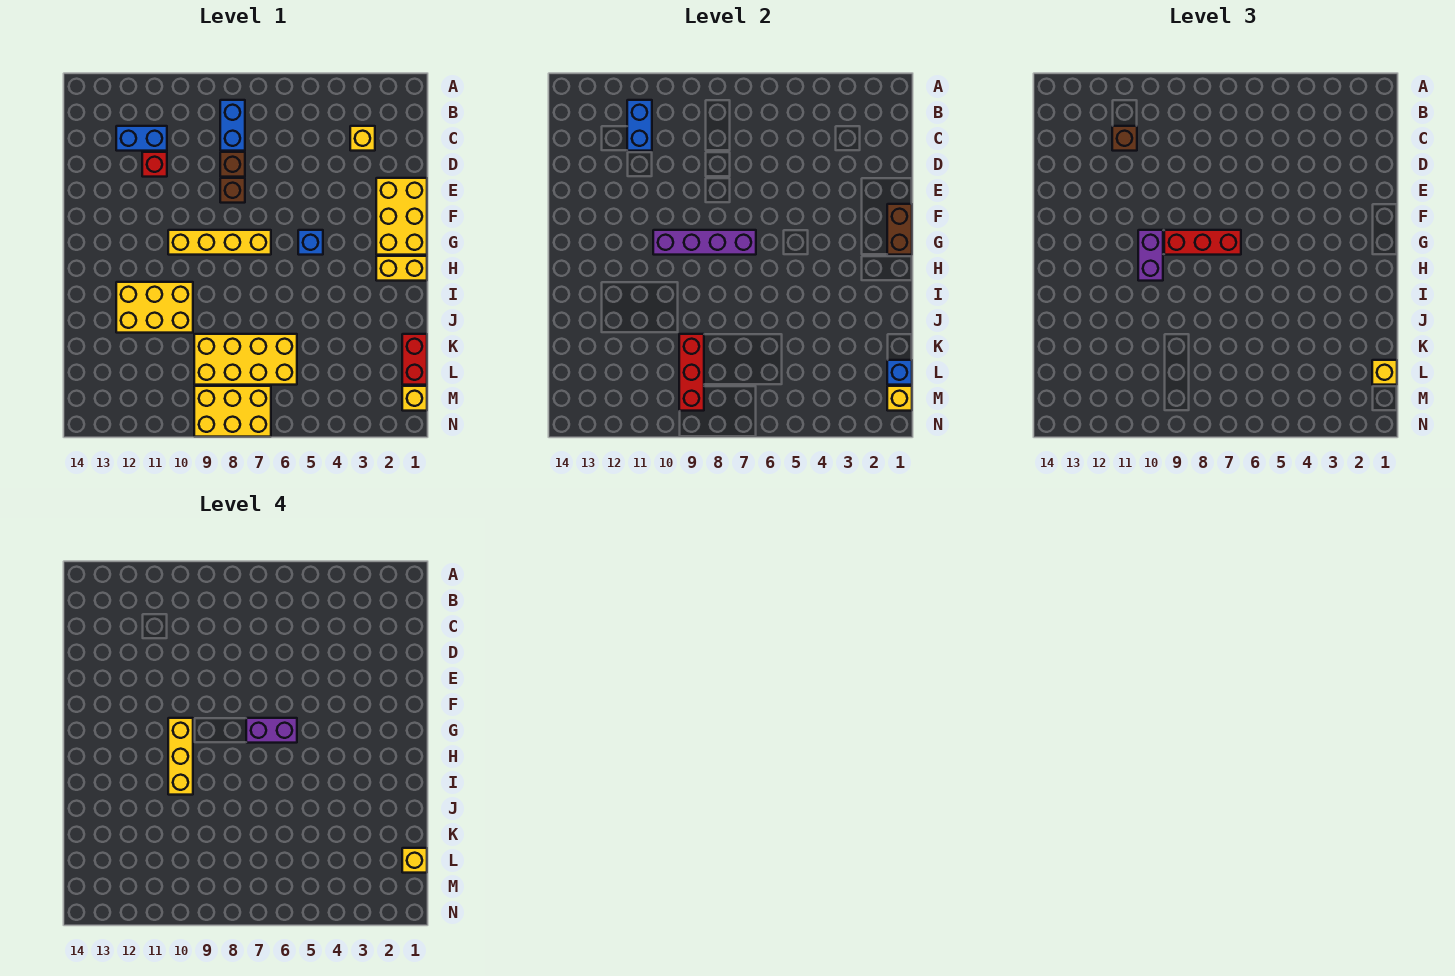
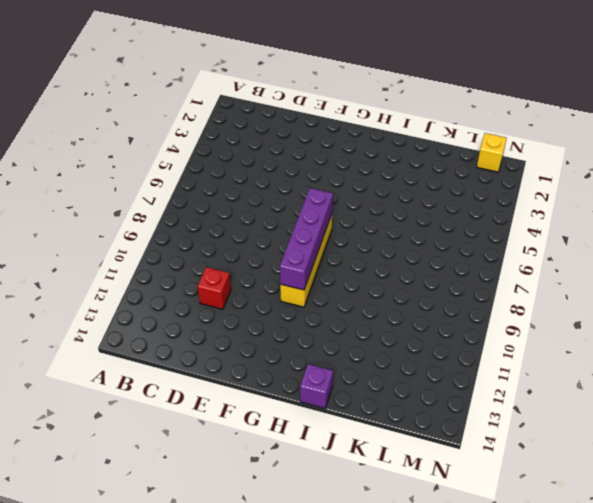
purple 1x1 brick [300,364,333,408] -> none
none -> blue 1x2 brick [220,100,245,151]
none -> yellow 1x1 brick [350,126,375,151]
none -> blue 1x2 brick [116,126,167,151]

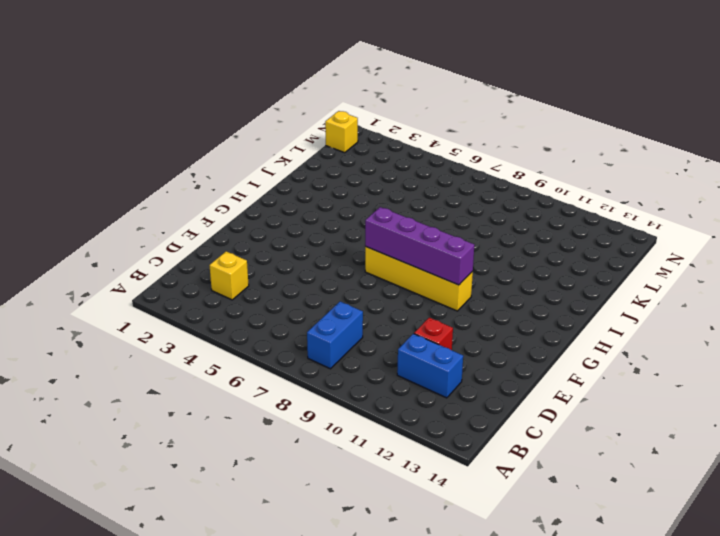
none -> brown 1x1 brick [220,152,245,177]
none -> yellow 2x3 brick [376,178,427,255]
none -> brown 1x1 brick [220,178,245,203]

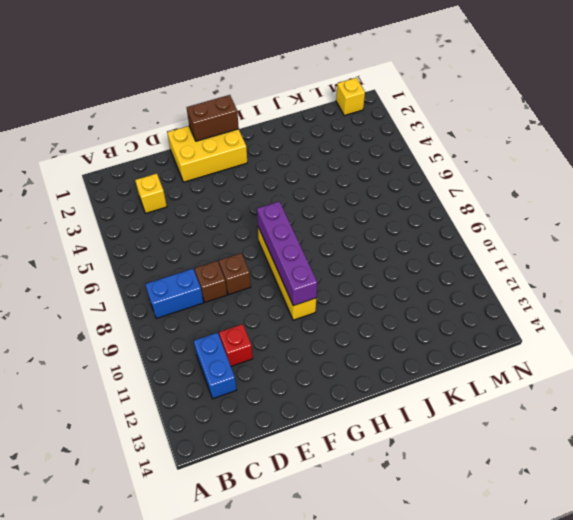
none -> blue 1x1 brick [298,230,323,255]
none -> yellow 1x2 brick [376,256,427,281]
none -> yellow 2x3 brick [116,282,193,333]

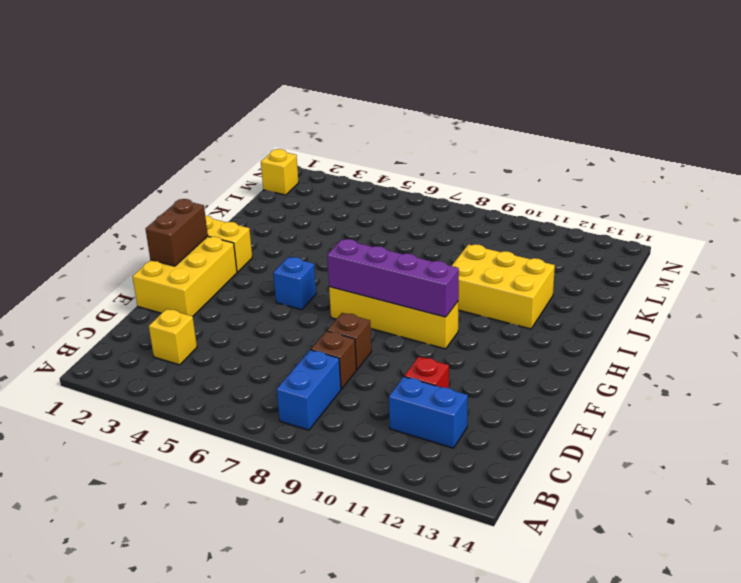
none -> red 1x2 brick [402,334,427,385]
none -> yellow 2x4 brick [194,334,297,385]
none -> yellow 2x3 brick [194,386,271,437]

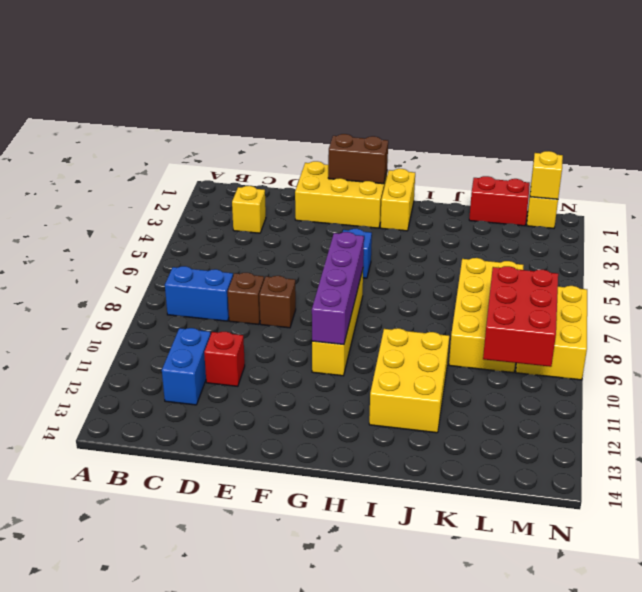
red 2x3 brick [483,266,558,367] -> red 1x3 brick [679,334,704,411]
none -> blue 1x2 brick [627,100,652,151]
none -> blue 1x1 brick [887,360,912,385]
none -> brown 1x1 brick [1112,126,1137,151]

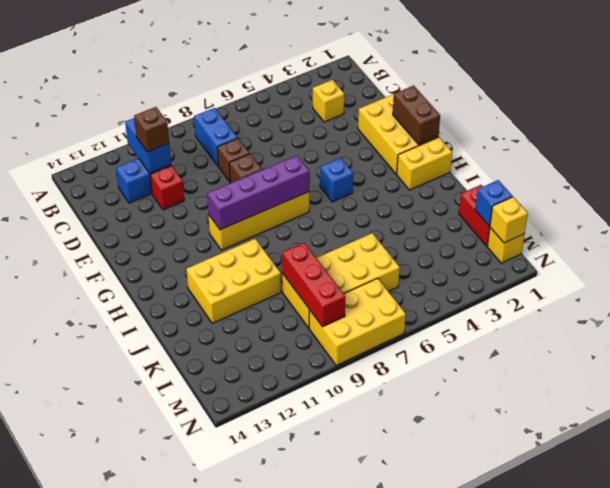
none -> red 1x3 brick [1164,230,1241,255]
none -> purple 1x2 brick [1138,230,1163,281]
none -> yellow 1x1 brick [1372,360,1397,385]

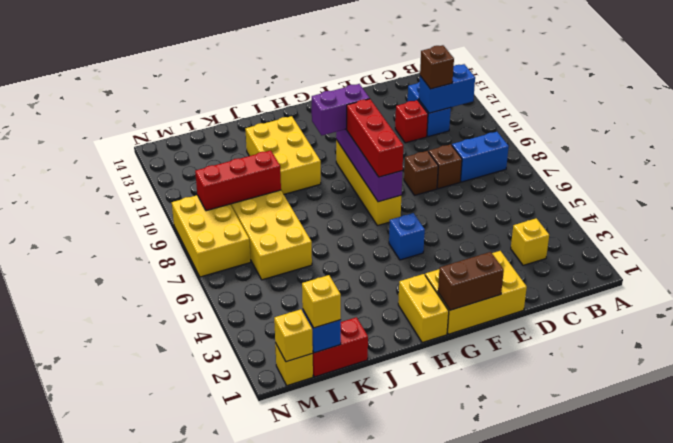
none -> purple 1x2 brick [246,718,297,743]
none -> yellow 1x3 brick [168,718,193,795]
none -> yellow 1x1 brick [402,848,427,873]

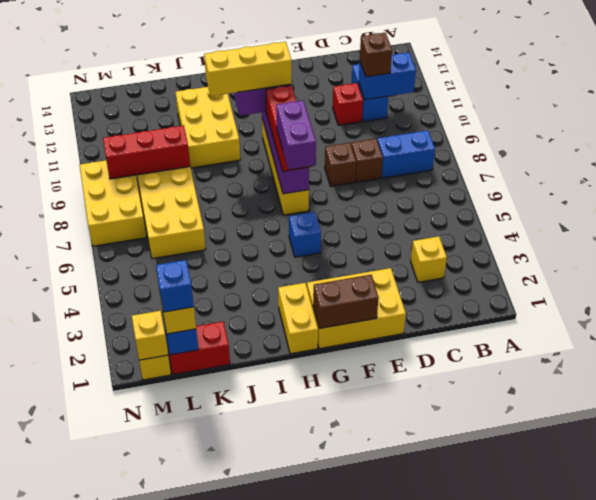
blue 1x1 brick [156,260,194,312] -> yellow 1x1 brick [402,848,427,873]

